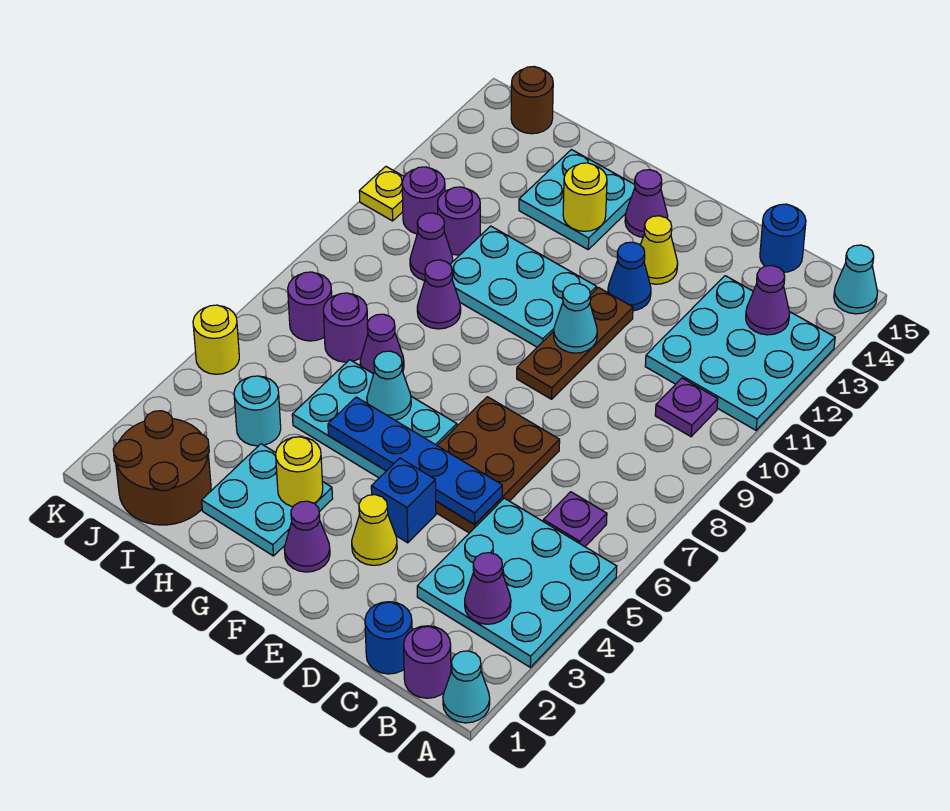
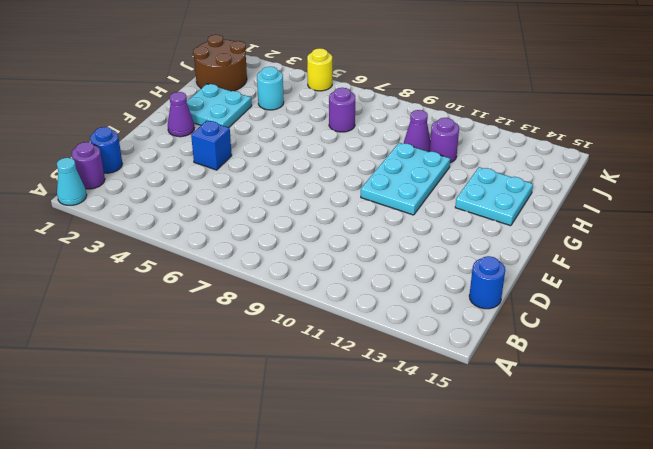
none -> cyan 3x3 plate [417,498,617,667]
none -> cyan 3x3 plate [645,276,835,430]
none -> cyan 1x1 cone [834,245,878,314]
none -> purple 1x1 plate [543,492,607,547]

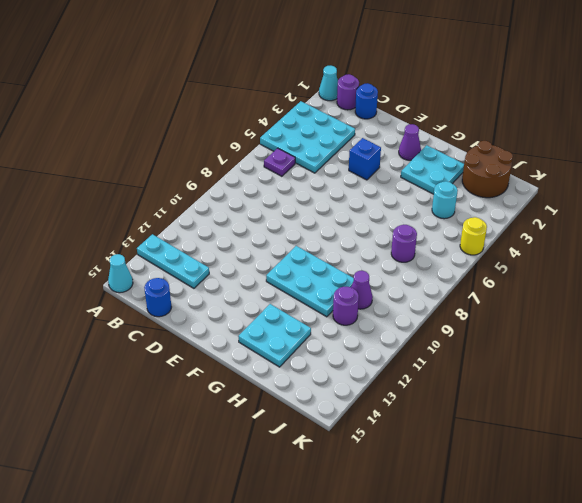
cyan 1x3 plate [137,234,209,288] -> cyan 3x3 plate [645,276,835,430]
none -> purple 1x1 plate [655,378,718,437]
none -> brown 2x3 plate [436,397,560,533]
none -> yellow 1x1 cone [352,495,397,565]
none -> brown 1x3 plate [517,287,633,399]

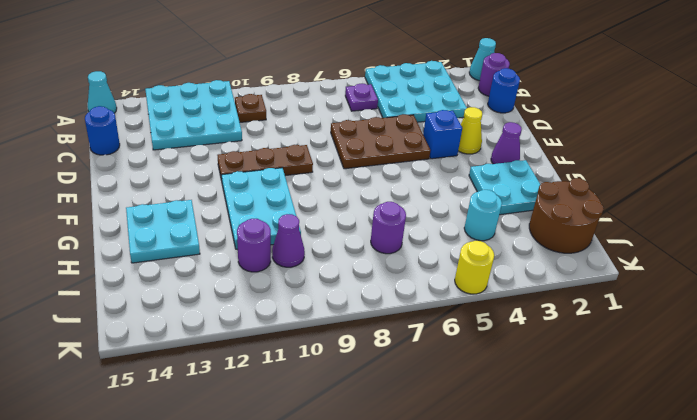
brown 1x1 plate [235,94,266,122] -> purple 1x1 plate [655,378,718,437]
none -> blue 1x1 cone [608,242,651,311]
none -> yellow 1x1 cone [641,216,678,284]
none -> cyan 2x3 plate [292,360,457,478]
none -> purple 1x1 cone [625,170,668,237]

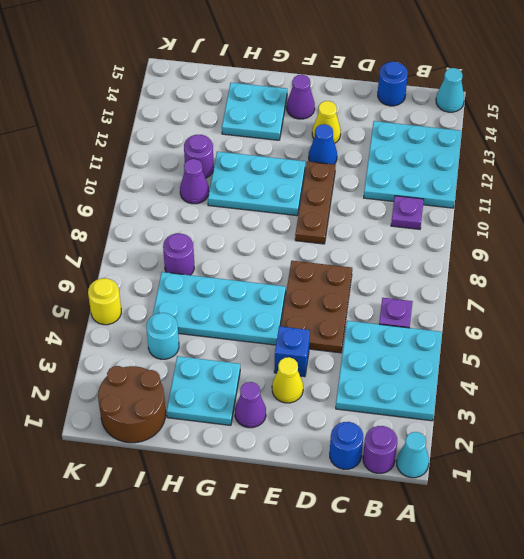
cyan 2x4 plate [153,272,286,345] -> cyan 2x3 plate [292,360,457,478]
none -> purple 1x1 cone [360,314,404,374]
none -> purple 1x1 cone [417,260,461,329]
none -> purple 1x1 round brick [288,272,332,341]
none -> purple 1x1 round brick [402,167,445,234]

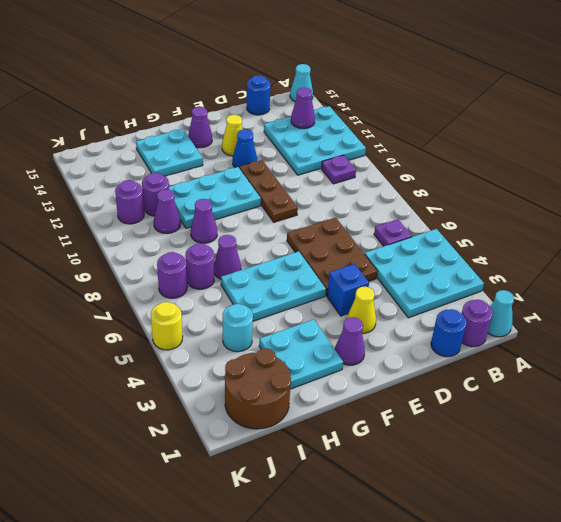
none -> brown 1x1 round brick [511,67,553,134]
none -> yellow 1x1 plate [359,167,404,221]
none -> purple 1x1 cone [465,553,511,624]
none -> blue 1x4 plate [328,397,502,524]

